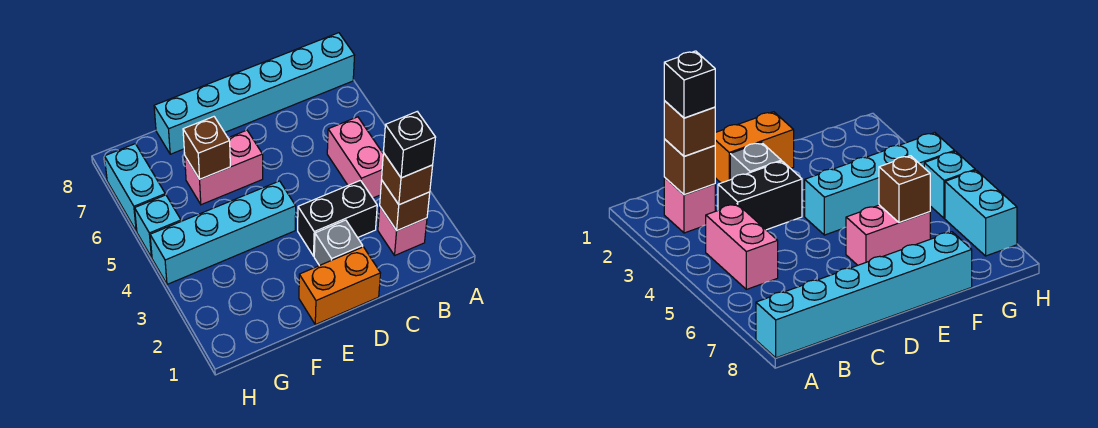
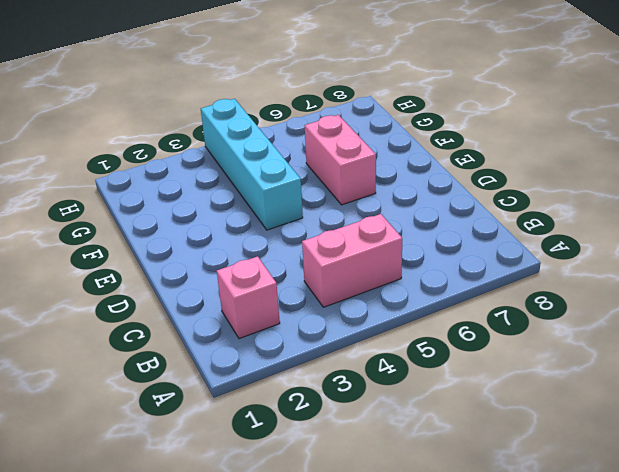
none -> cyan 1x6 brick [154,33,355,154]
none -> black 1x2 brick [298,180,377,256]
none -> orange 1x2 brick [299,247,380,325]

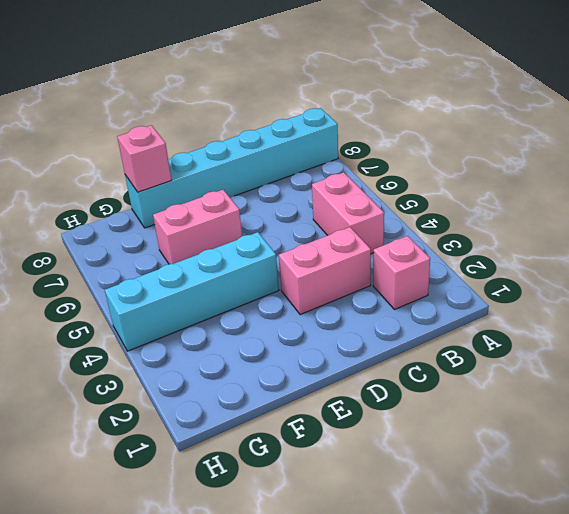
pink 1x2 brick [279,227,371,315] -> black 1x2 brick [298,180,377,256]
pink 1x1 brick [117,125,172,192] -> none
none -> orange 1x2 brick [299,247,380,325]
none -> grey 1x1 brick [314,220,363,266]
none -> cyan 1x1 brick [135,195,181,258]

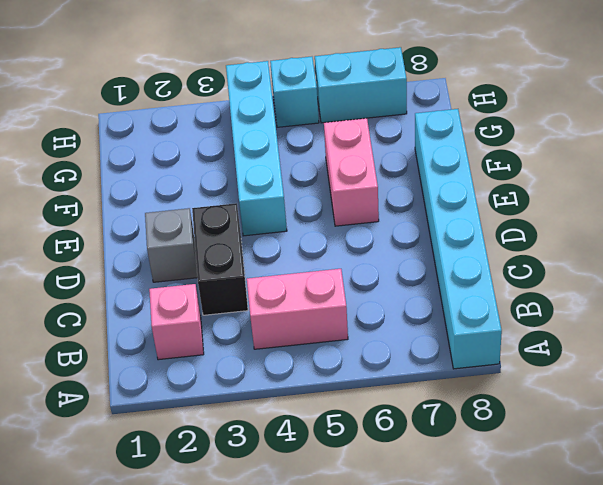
none -> orange 1x2 brick [299,247,380,325]
none -> brown 1x1 brick [380,180,430,230]
none -> brown 1x1 brick [183,117,230,179]

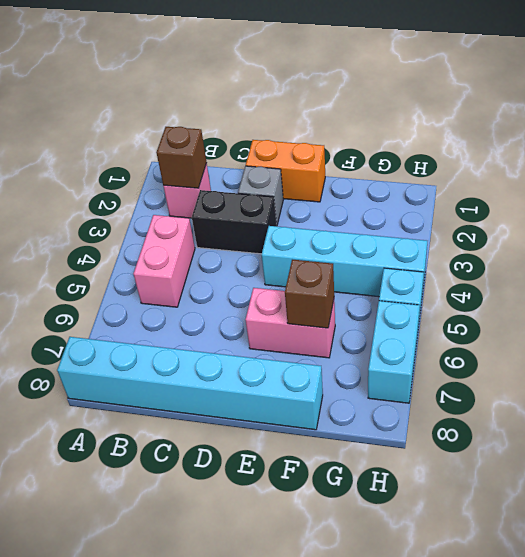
none -> brown 1x1 brick [382,153,433,205]
none -> black 1x1 brick [383,112,436,178]

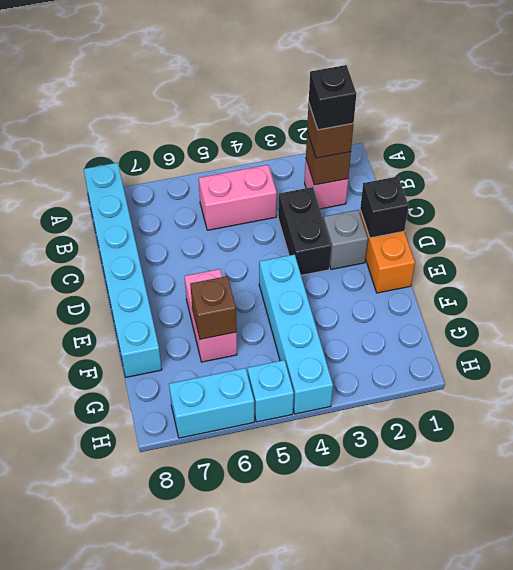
black 1x1 brick [360,177,409,238] -> none

